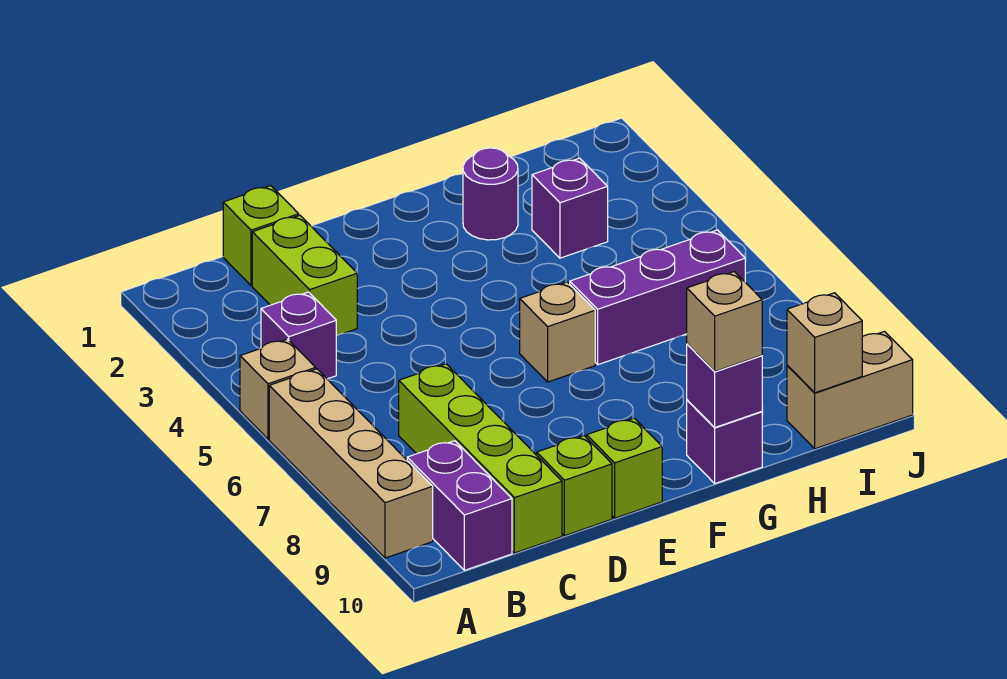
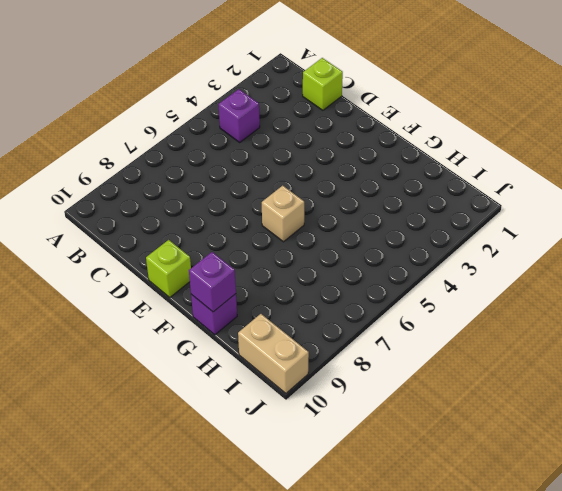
none -> tan 1x1 brick [240,339,316,439]
none -> tan 1x4 brick [269,369,433,558]
none -> purple 1x2 brick [407,441,512,570]

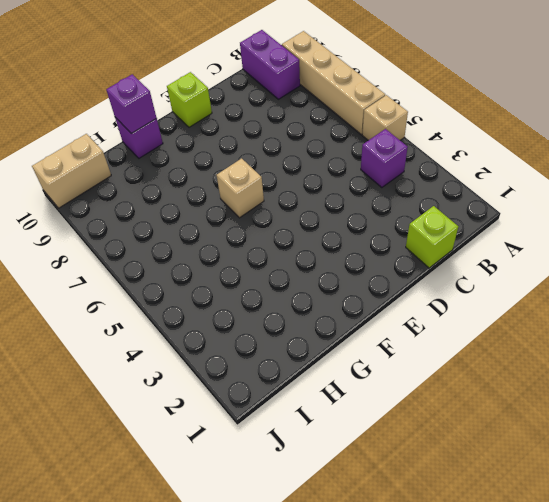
none -> lime 1x2 brick [252,215,357,336]
none -> lime 1x4 brick [399,364,562,553]
none -> lime 1x1 brick [537,436,612,536]

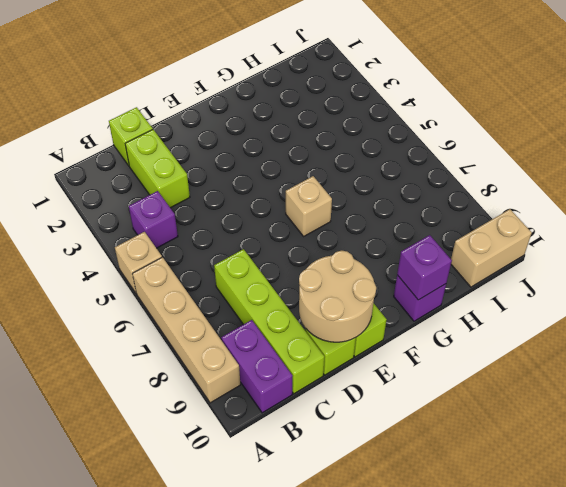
tan 2x2 round brick [299,251,376,342] -> none
none -> purple 1x1 round brick [463,148,518,240]
none -> purple 1x3 brick [570,230,745,365]
none -> purple 1x1 brick [532,158,608,258]

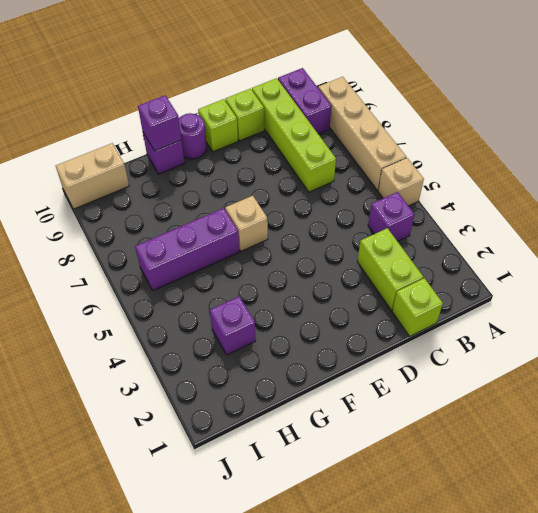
purple 1x1 round brick [179,113,207,159] -> purple 1x1 round brick moved to [463,148,518,240]
none -> tan 1x1 brick [787,293,862,393]
none -> tan 1x1 brick [687,272,762,372]

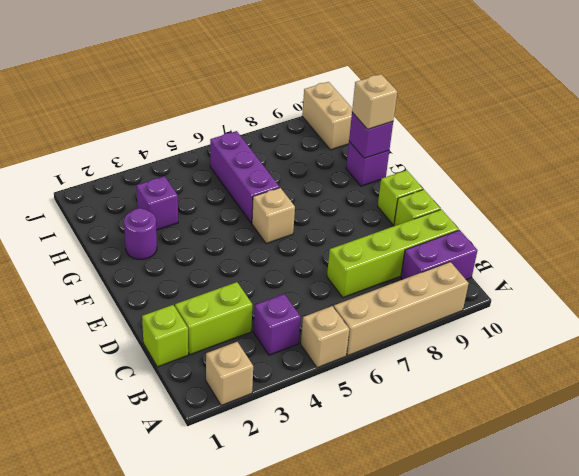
tan 1x1 brick [206,342,253,405] -> tan 1x1 brick moved to [787,293,862,393]

